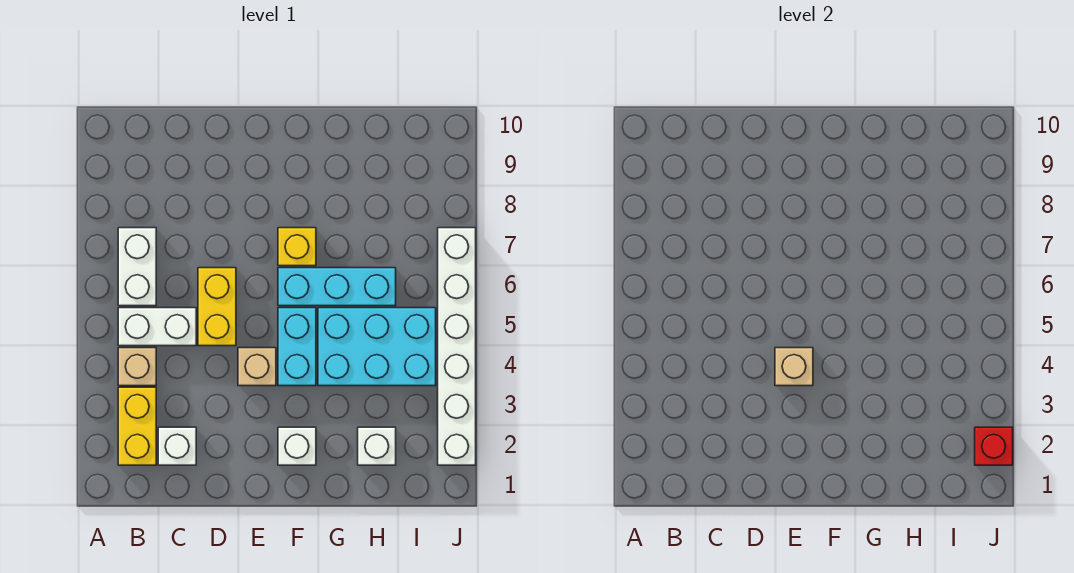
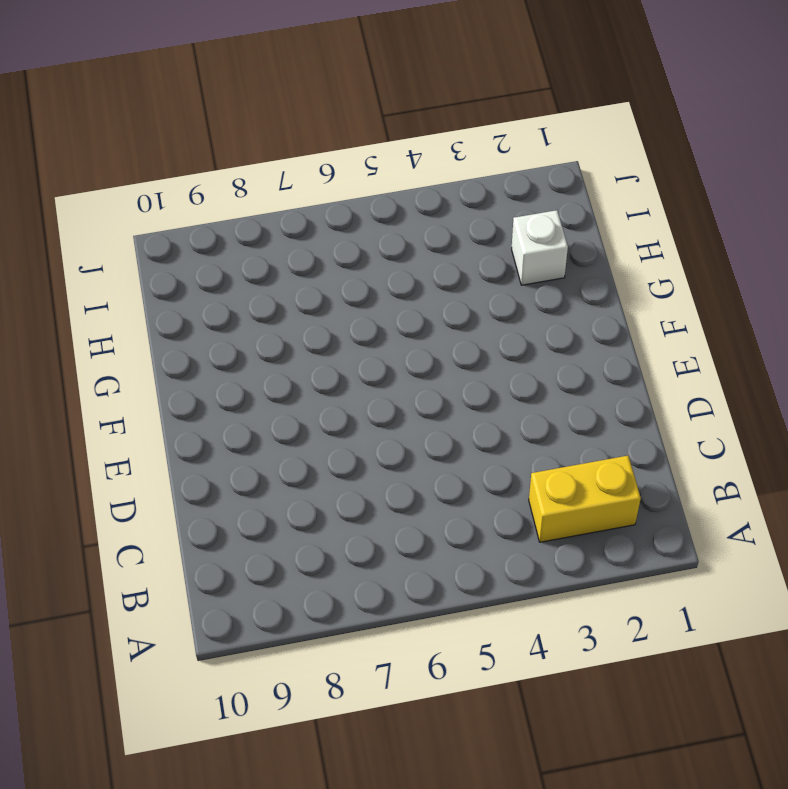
none -> tan 1x1 brick [118,348,156,386]
none -> white 1x2 brick [118,308,196,346]
none -> white 1x2 brick [118,228,156,306]

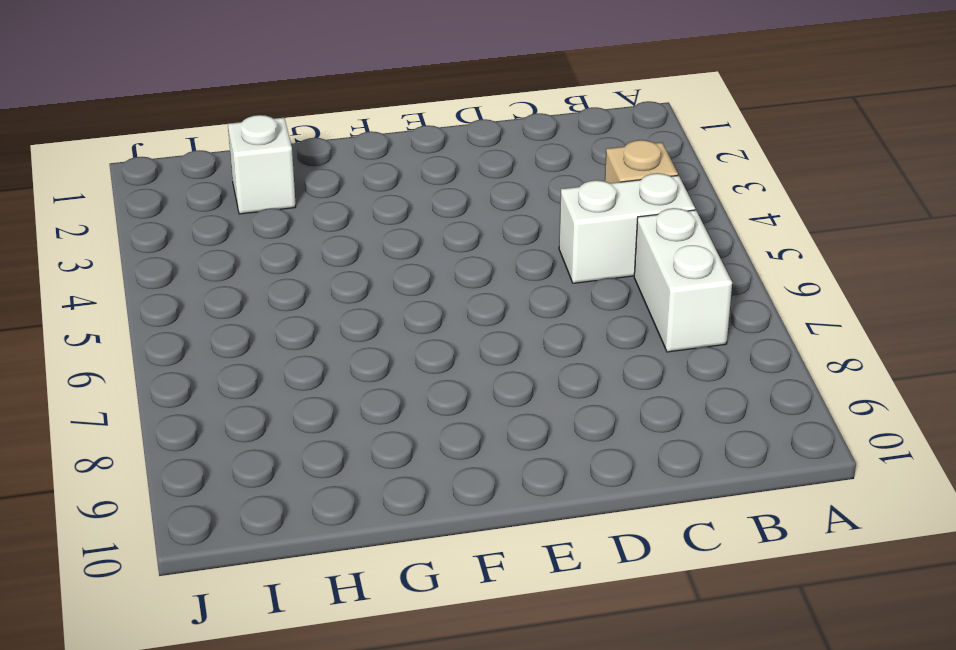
none -> yellow 1x2 brick [118,387,156,465]
none -> white 1x1 brick [158,427,196,465]
none -> yellow 1x2 brick [198,268,236,346]

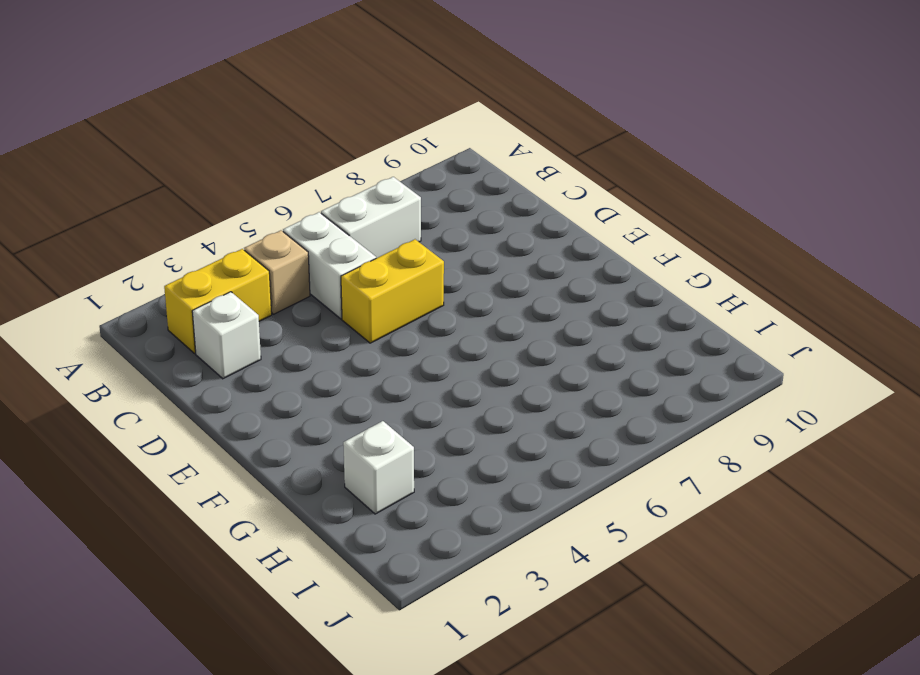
none -> tan 1x1 brick [238,348,276,386]
none -> white 1x1 brick [278,427,316,465]
none -> cyan 1x2 brick [278,308,316,386]

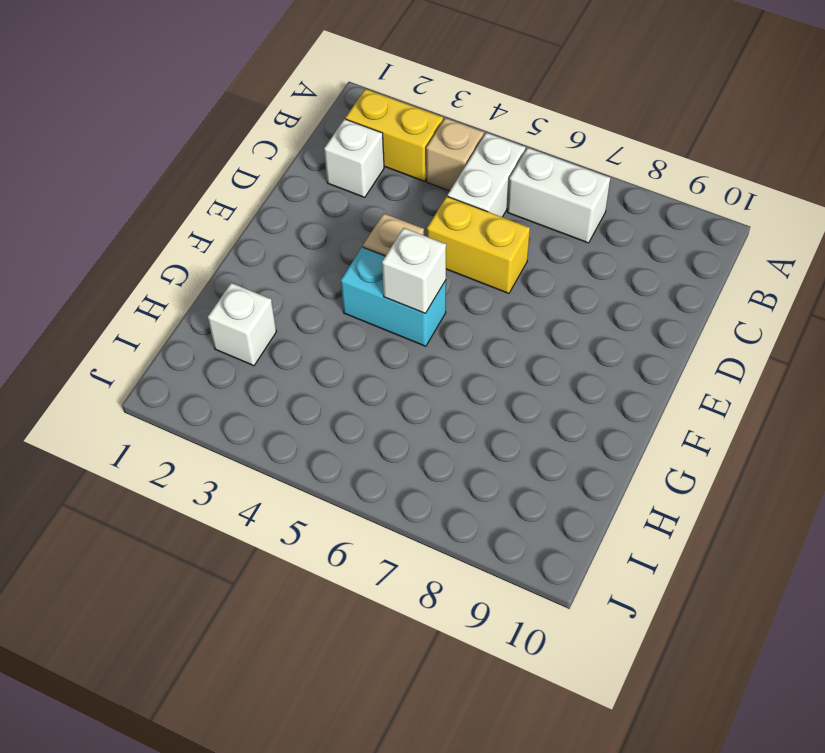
white 1x1 brick [382,228,446,313] -> white 1x1 brick moved to [278,427,316,465]
none -> cyan 1x3 brick [278,268,396,306]
none -> yellow 1x1 brick [278,228,316,266]
none -> cyan 2x3 brick [318,308,436,386]

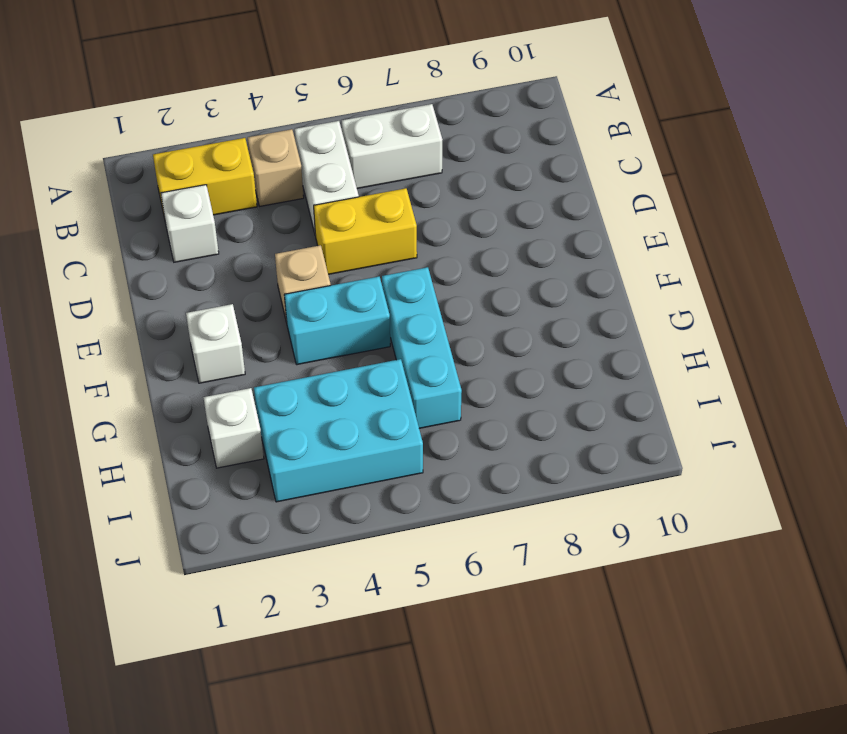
cyan 2x3 brick [254,359,423,502] -> cyan 2x3 brick turned to [318,308,436,386]
none -> yellow 1x1 brick [278,228,316,266]
none -> white 1x6 brick [438,228,476,465]
none -> tan 1x1 brick [775,348,813,386]

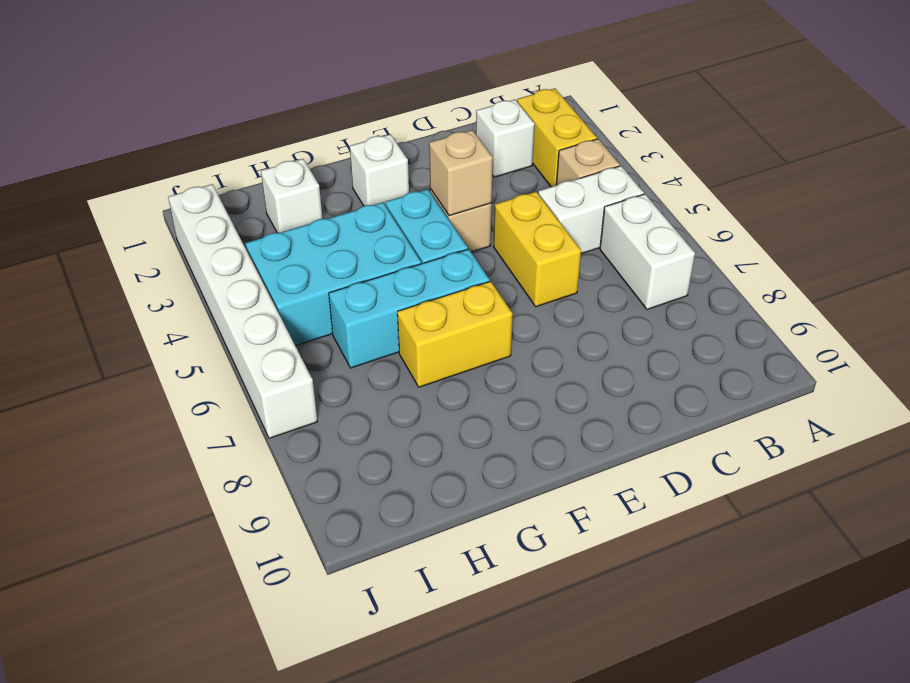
yellow 1x2 brick [397,281,513,387] -> yellow 1x1 brick [278,228,316,266]
none -> red 1x1 brick [975,427,1013,465]

